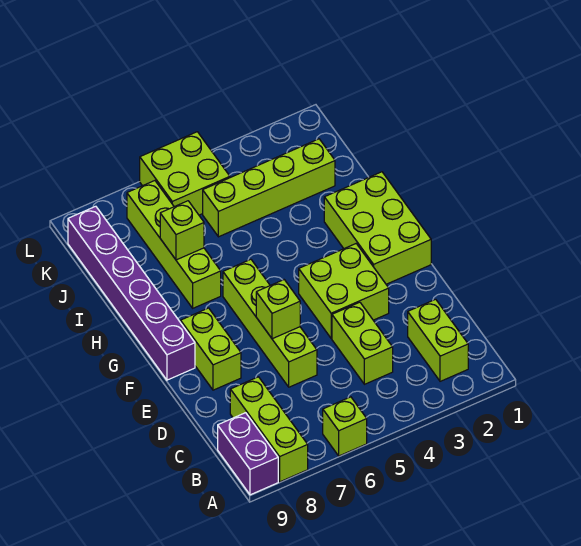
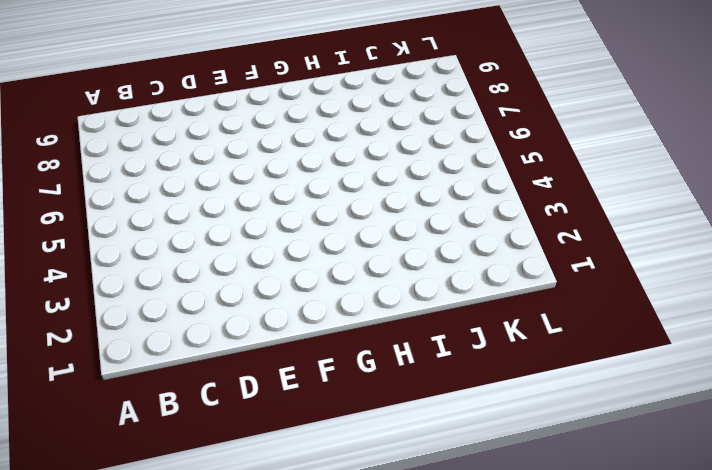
none -> lime 1x1 brick [323,397,367,456]
none -> lime 1x3 brick [230,377,308,482]
none -> purple 1x2 brick [218,413,278,495]

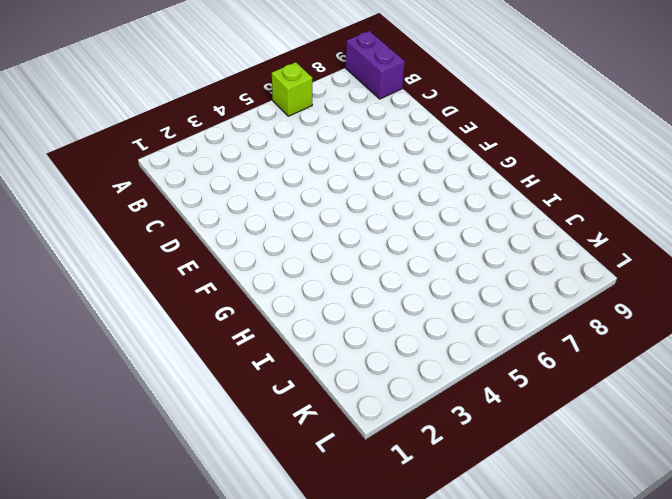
none -> lime 1x3 brick [230,377,308,482]
none -> lime 1x2 brick [408,299,468,381]
none -> lime 1x2 brick [332,302,393,384]

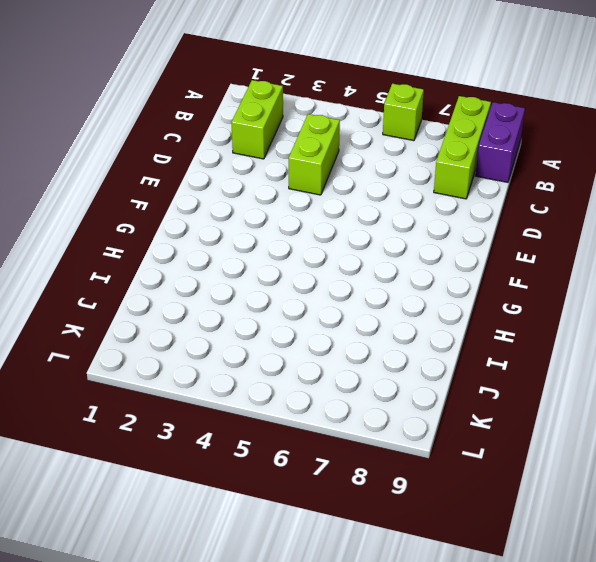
none -> lime 1x4 brick [223,259,317,387]
none -> lime 2x2 brick [299,244,389,338]
none -> lime 1x2 brick [181,308,241,390]

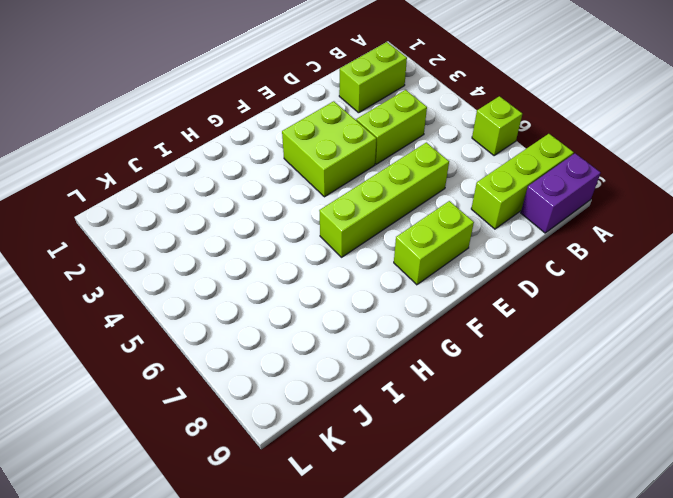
none -> lime 2x3 brick [324,172,431,284]
none -> purple 1x6 brick [68,206,195,380]
none -> lime 1x4 brick [127,181,221,308]

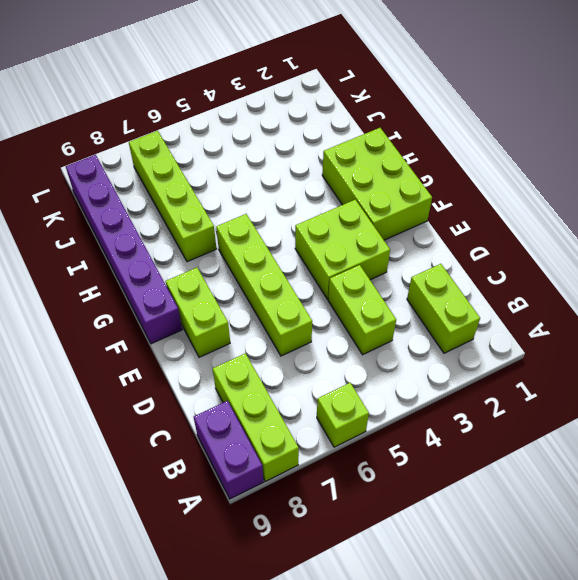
none -> lime 1x4 brick [203,139,335,237]
none -> lime 2x2 brick [140,132,230,215]
none -> lime 1x1 brick [256,280,300,339]

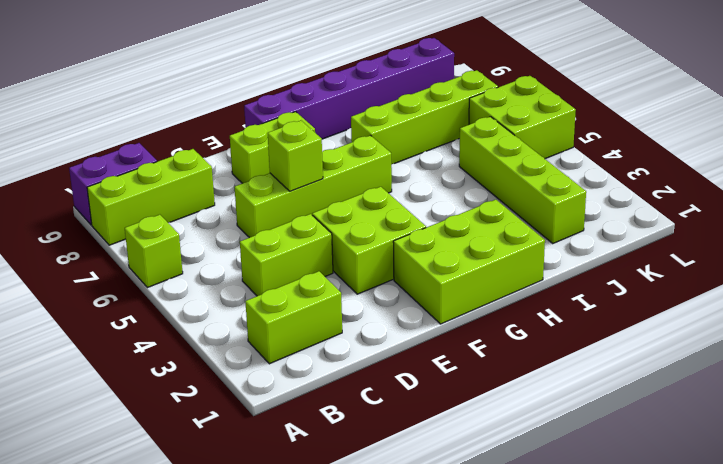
none -> lime 1x1 brick [160,201,204,260]

